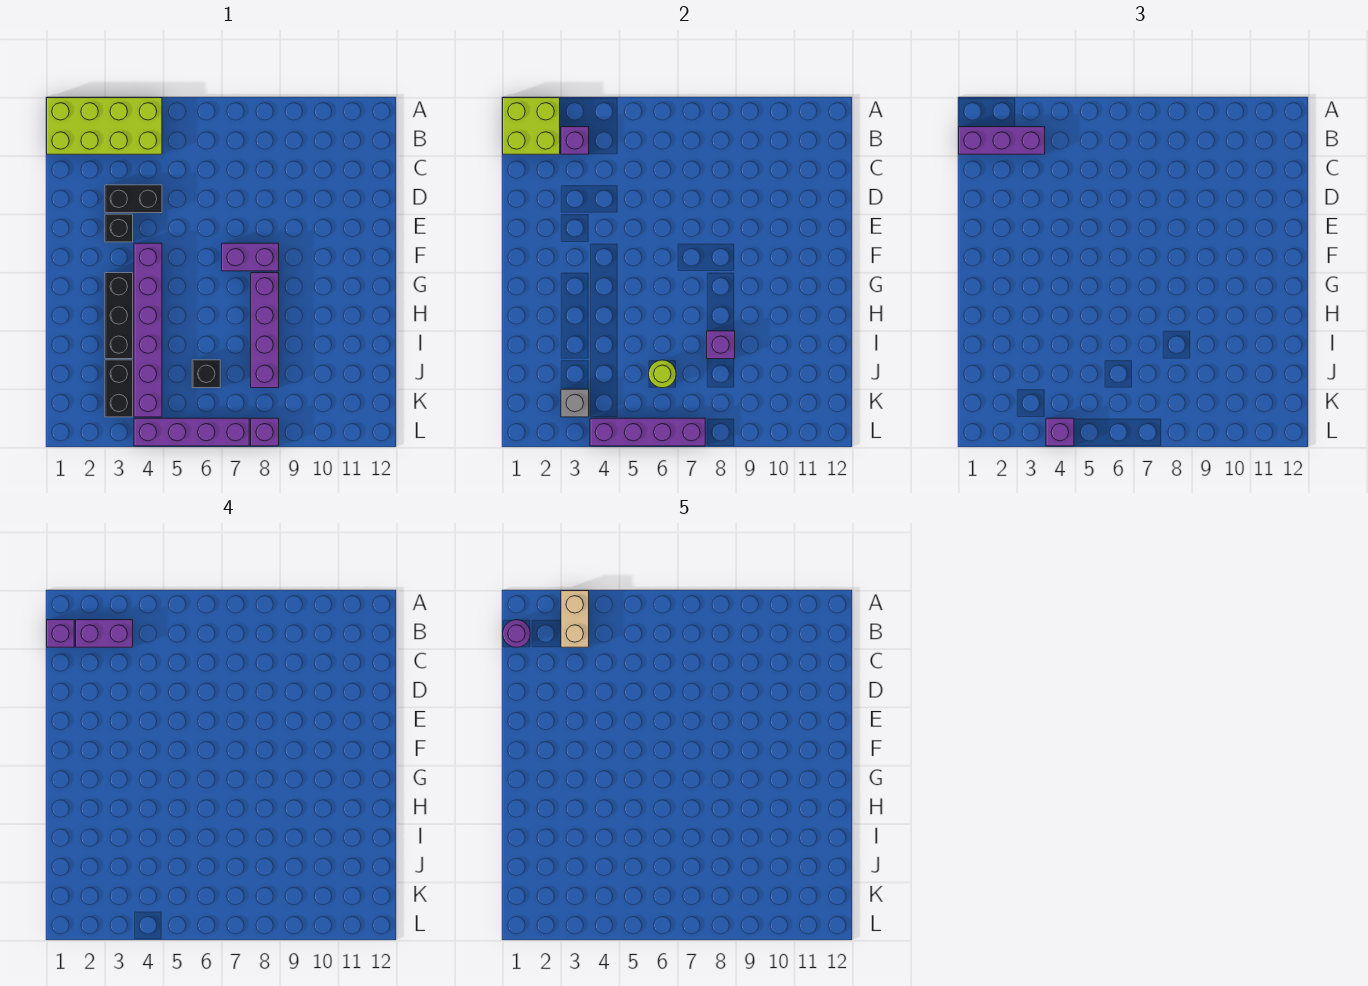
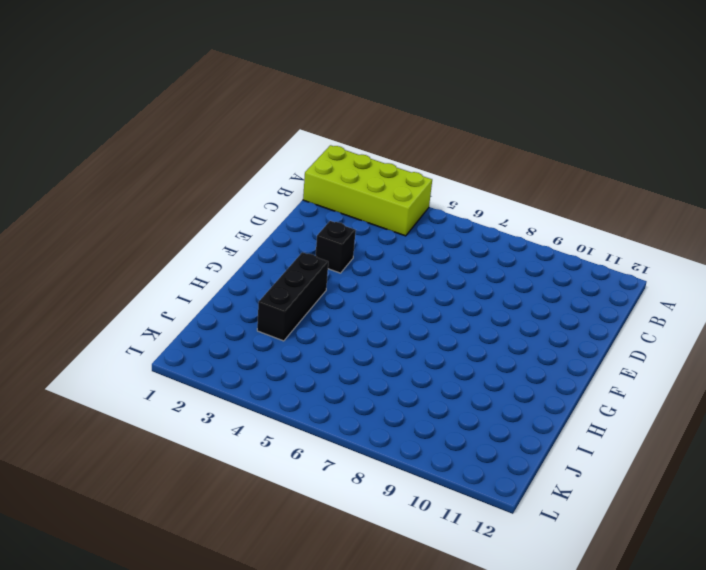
none -> black 1x2 brick [105,185,162,213]
none -> purple 1x6 brick [134,243,162,417]
none -> purple 1x2 brick [222,243,279,271]

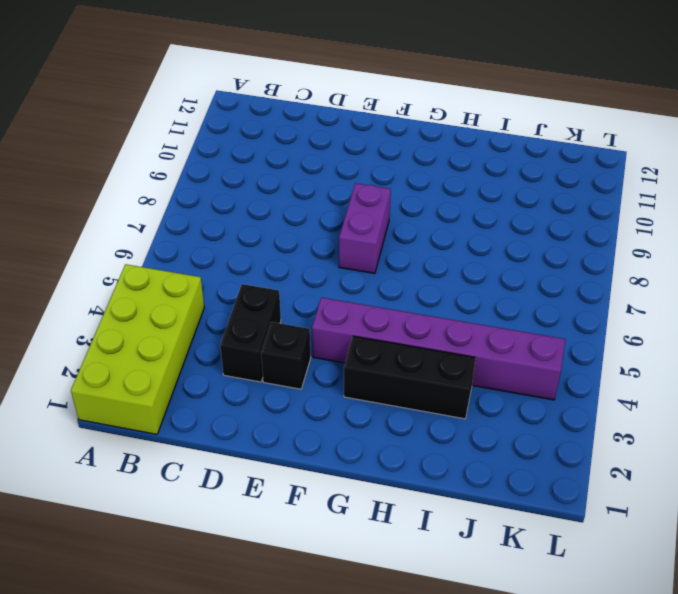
none -> purple 1x4 brick [251,273,279,388]
none -> black 1x2 brick [105,360,133,417]
none -> black 1x1 brick [192,360,220,388]

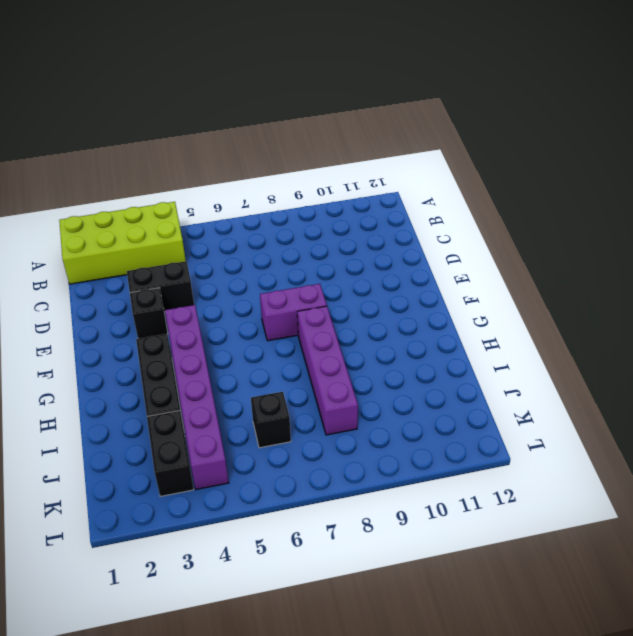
none -> purple 1x4 brick [134,418,249,446]
none -> purple 1x1 brick [251,418,279,446]
none -> lime 2x2 brick [503,98,560,154]

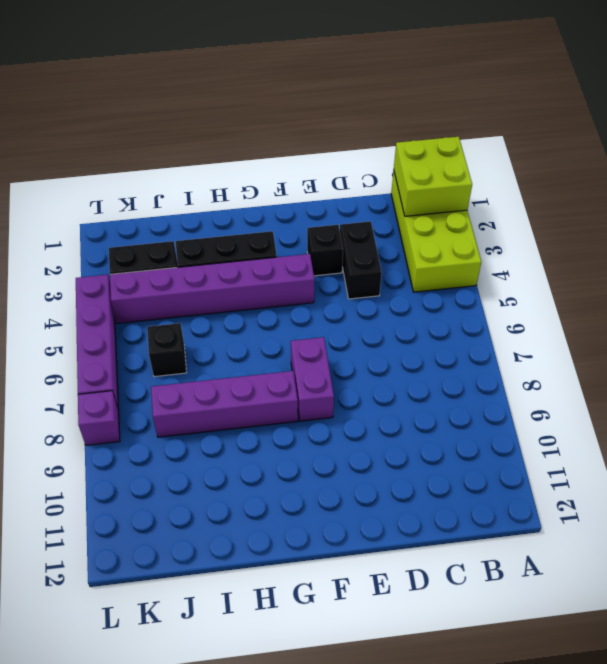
none -> purple 1x1 brick [561,127,589,154]
none -> purple 1x1 brick [707,331,735,359]
none -> lime 1x1 round brick [649,360,676,388]

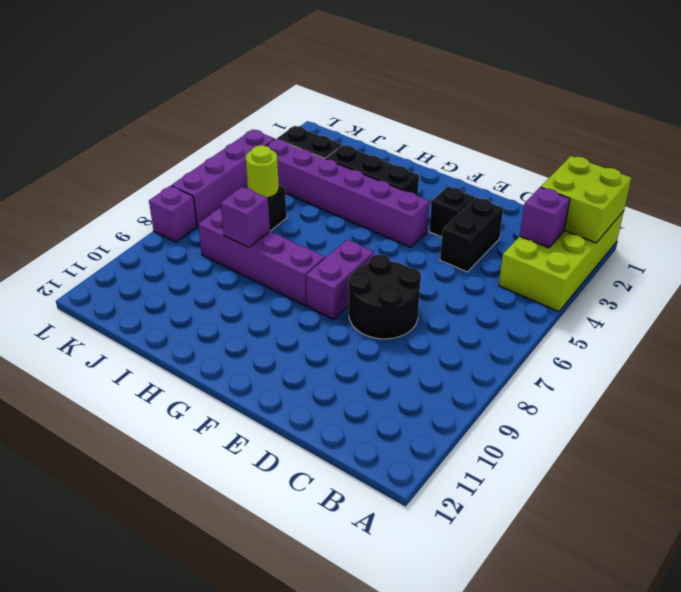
black 2x2 round brick [348,254,421,339] -> none
none -> grey 1x1 brick [561,389,589,417]
none -> purple 1x4 brick [590,418,705,446]
none -> purple 1x3 brick [959,127,1045,154]

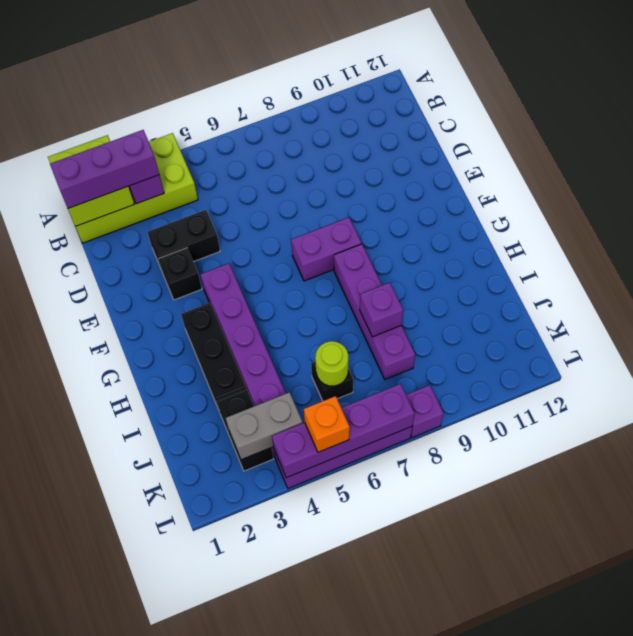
grey 1x2 brick [226,392,303,460] -> grey 1x1 brick [561,389,589,417]
orange 1x1 brick [304,396,350,452] -> none
none -> purple 1x1 brick [1046,418,1074,446]
none -> purple 1x1 brick [47,620,74,647]
none -> purple 1x2 brick [76,620,133,647]

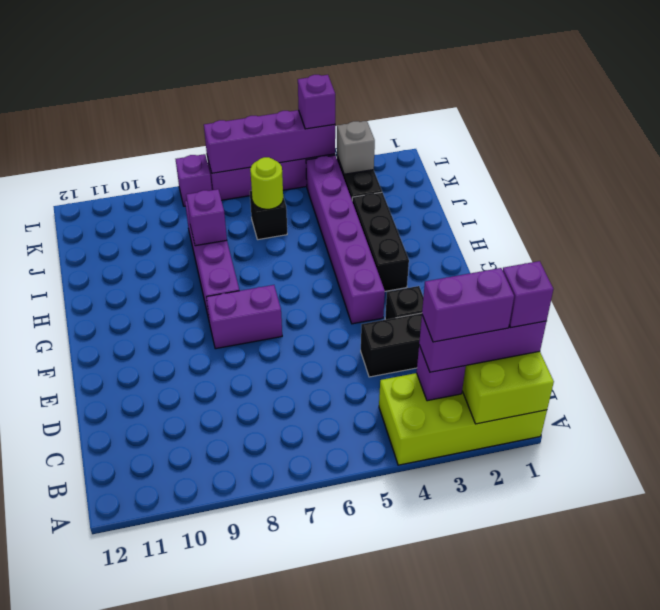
none -> tan 1x2 brick [561,591,589,647]
none -> purple 1x1 round brick [503,620,530,647]

